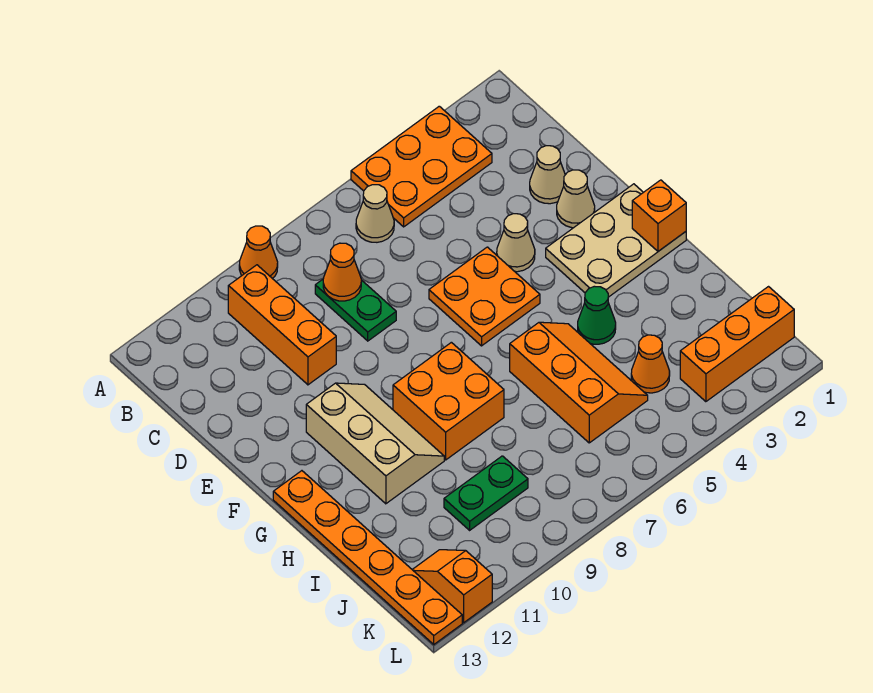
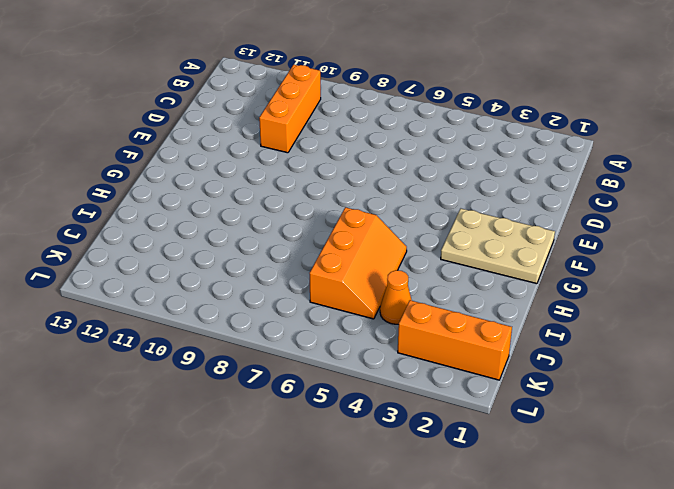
none -> orange 2x3 plate [351,106,492,227]
none -> orange 1x1 cone [239,226,278,279]
none -> tan 1x1 cone [356,185,394,242]

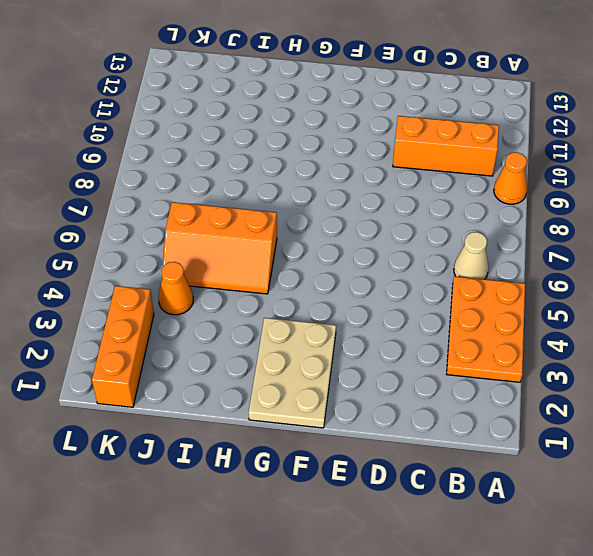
none -> green 1x2 plate [315,279,396,341]
none -> tan 1x1 cone [530,146,565,204]
none -> tan 1x1 cone [557,170,595,228]

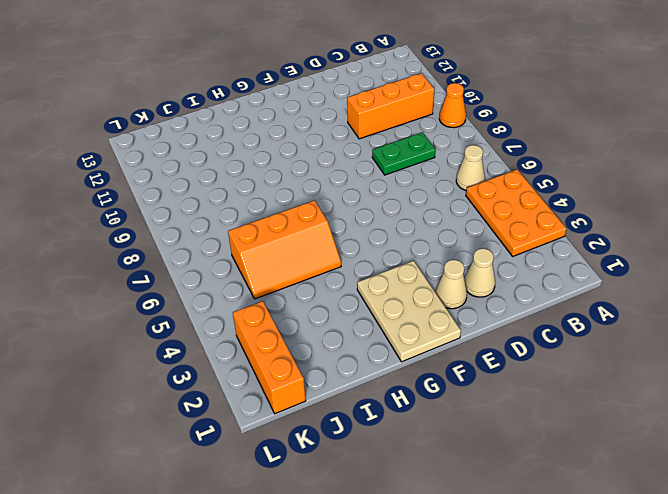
none -> tan 1x1 cone [497,214,535,272]
none -> orange 2x2 plate [429,247,540,346]
none -> tan 2x3 slope [306,383,444,504]

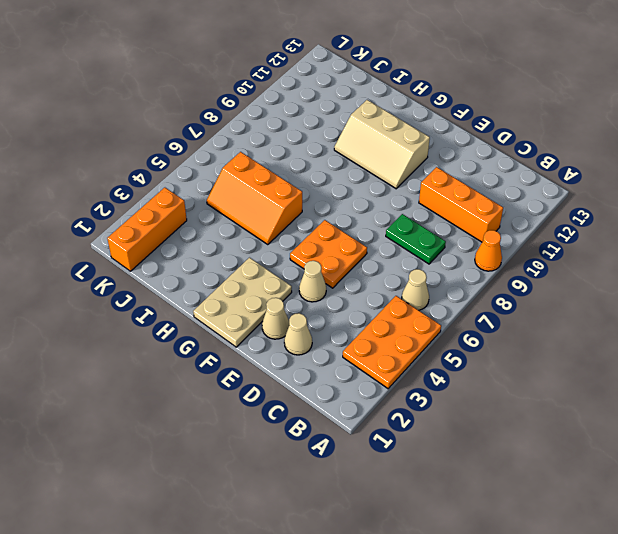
none -> orange 2x2 brick [393,342,504,460]
none -> orange 1x6 plate [273,471,462,644]
none -> green 1x1 cone [578,286,616,344]

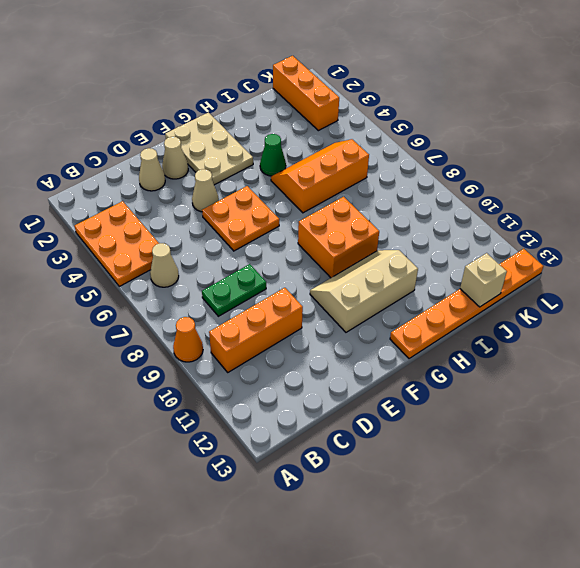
tan 1x1 brick [460,253,507,307] -> none
none -> orange 1x1 cone [631,335,670,393]
none -> green 1x2 plate [444,456,528,530]
none -> orange 1x2 slope [412,550,492,623]

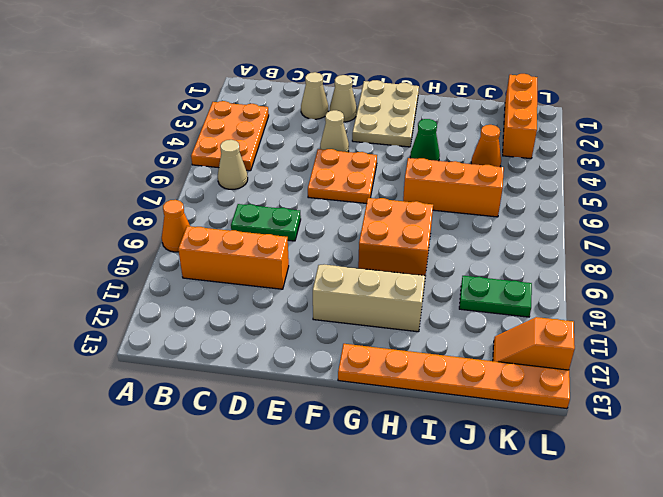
green 1x2 plate [459,276,532,317] -> green 1x2 plate turned to [444,456,528,530]
none -> orange 1x1 cone [323,243,361,301]
none -> orange 1x1 brick [632,180,686,251]

